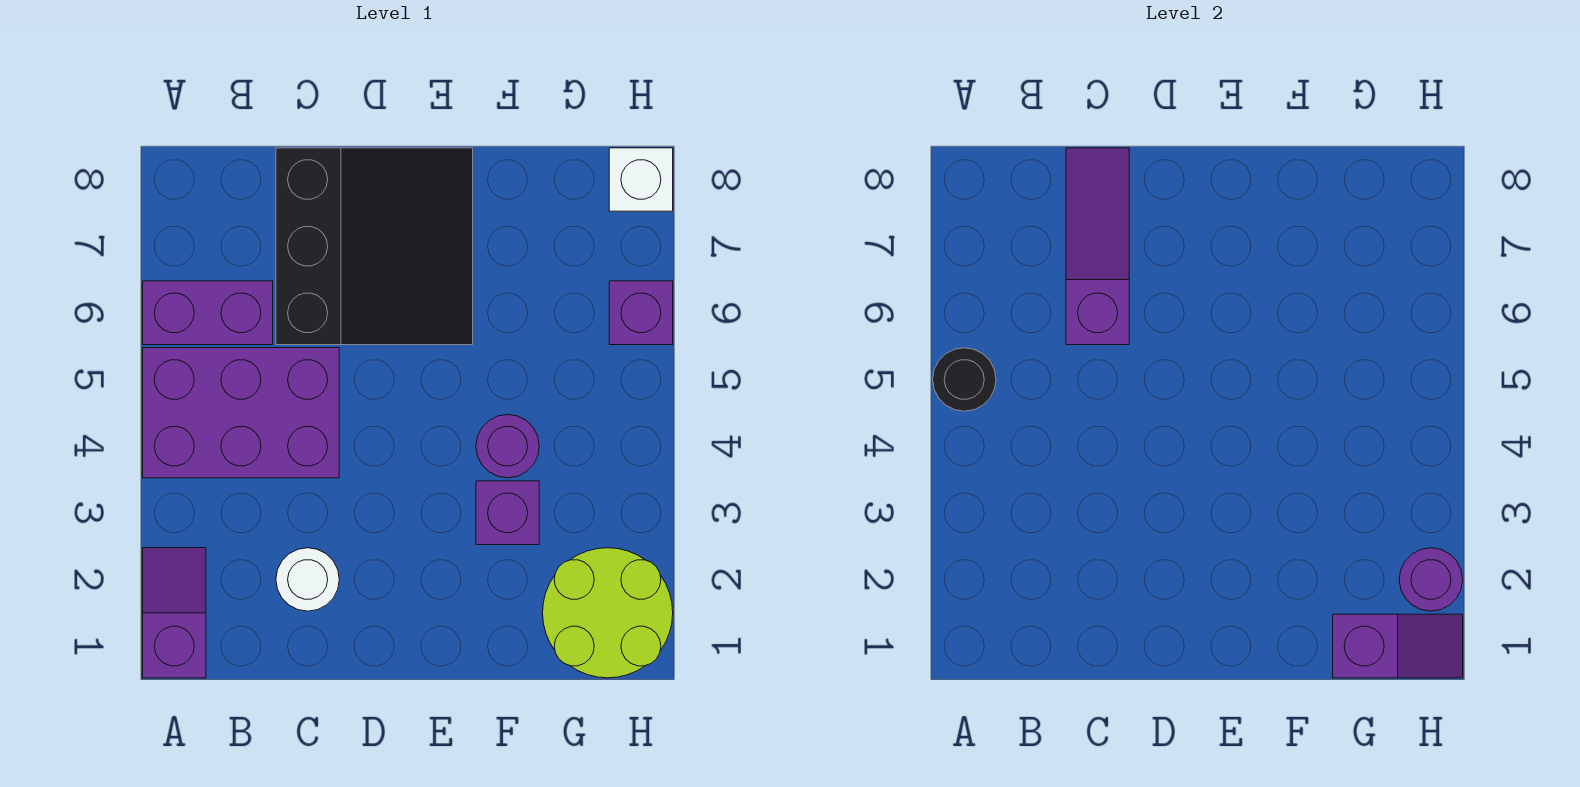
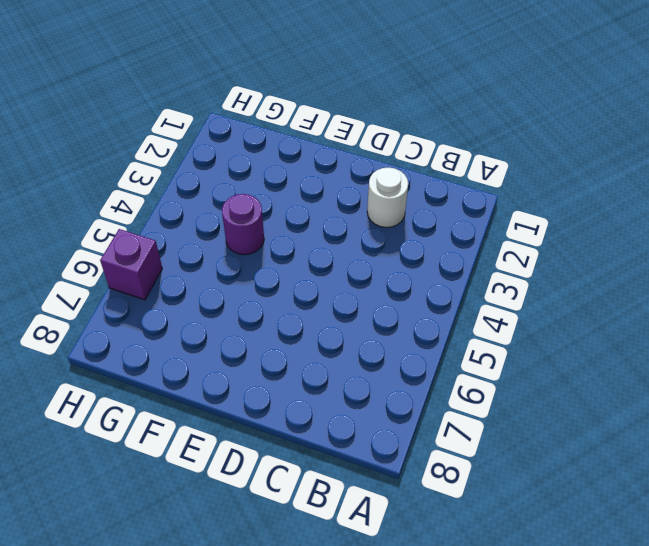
none -> purple 1x2 slope [143,548,206,678]
none -> purple 2x3 brick [143,348,339,478]
none -> purple 1x2 brick [143,281,273,345]

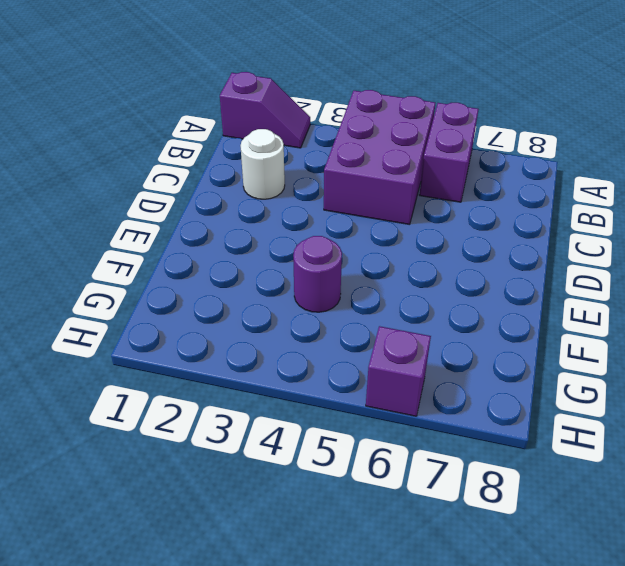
none -> black 3x3 slope [276,148,473,345]
none -> purple 1x1 brick [476,481,539,545]
none -> lime 2x2 round brick [543,548,673,678]

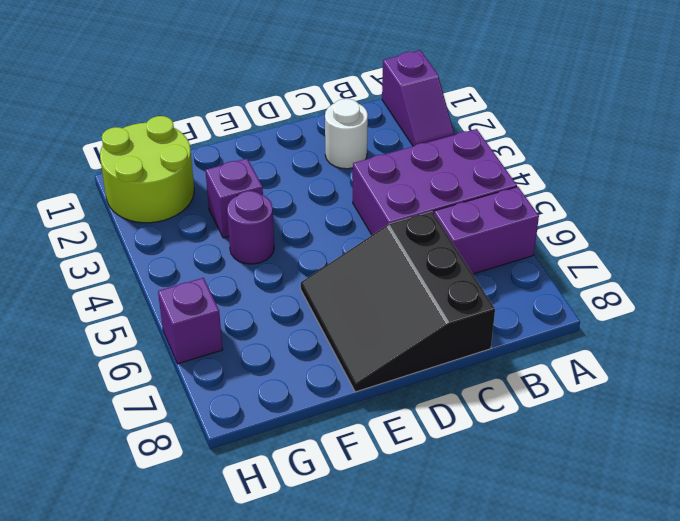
none -> white 1x1 brick [609,148,673,211]
none -> black 1x1 round brick [933,348,996,411]
none -> purple 1x3 slope [1066,148,1129,345]

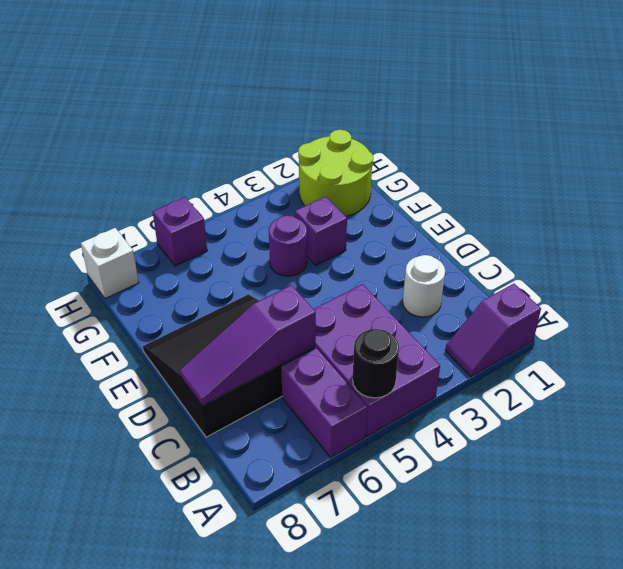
none -> purple 1x2 slope [1333,614,1463,678]
none -> purple 1x1 round brick [1399,548,1463,611]

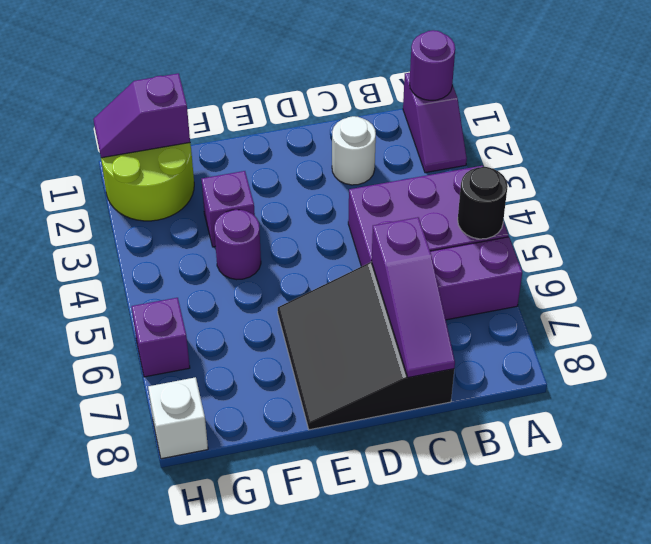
purple 1x1 round brick [410,30,455,100] -> purple 1x1 round brick moved to [1399,548,1463,611]

